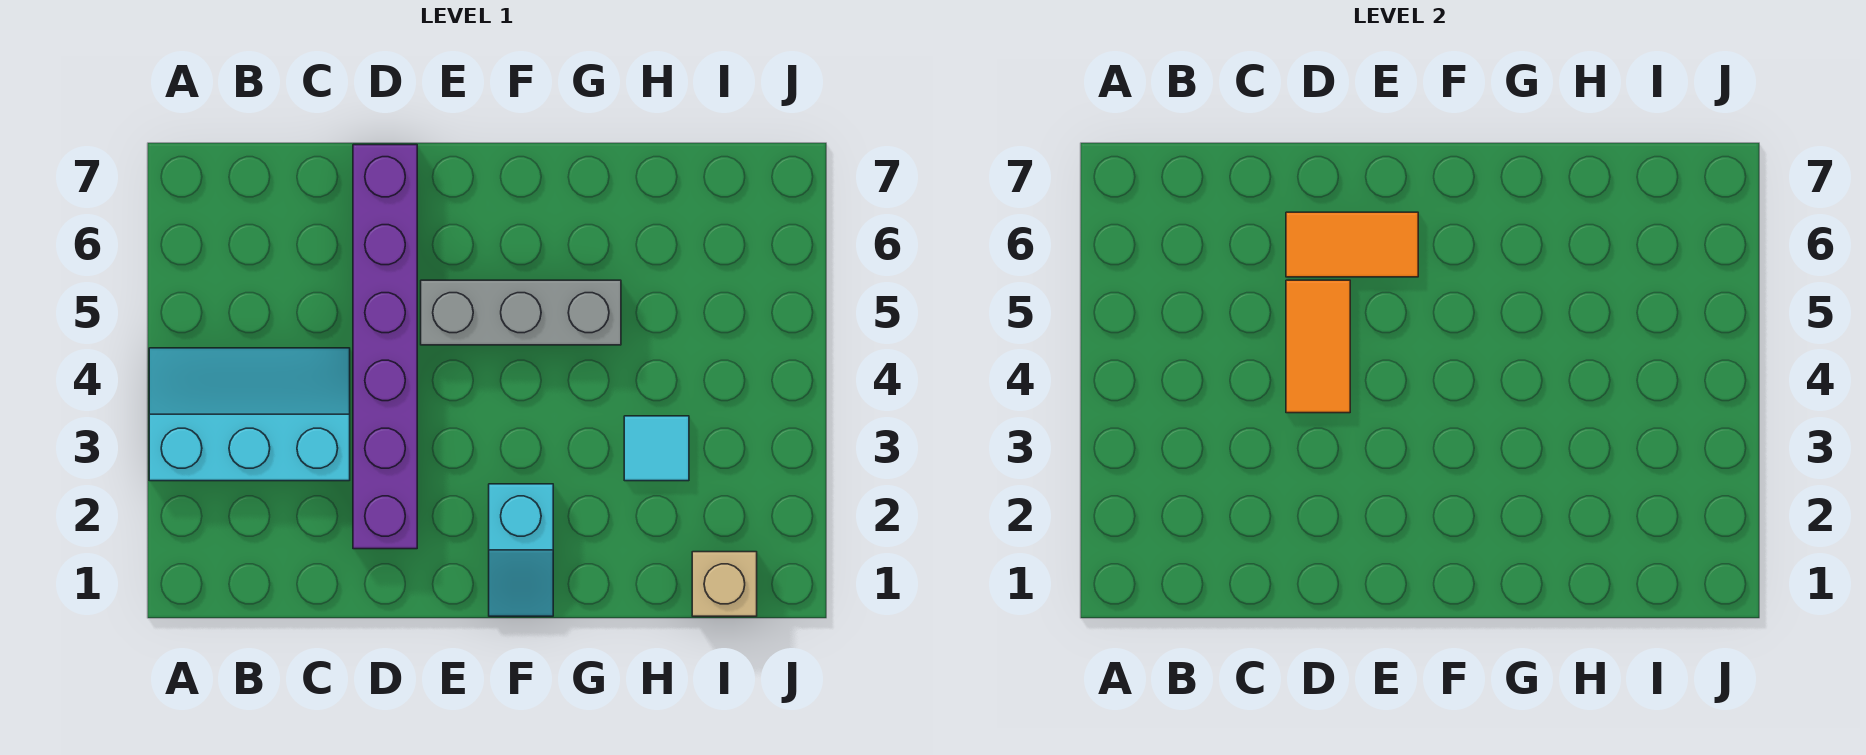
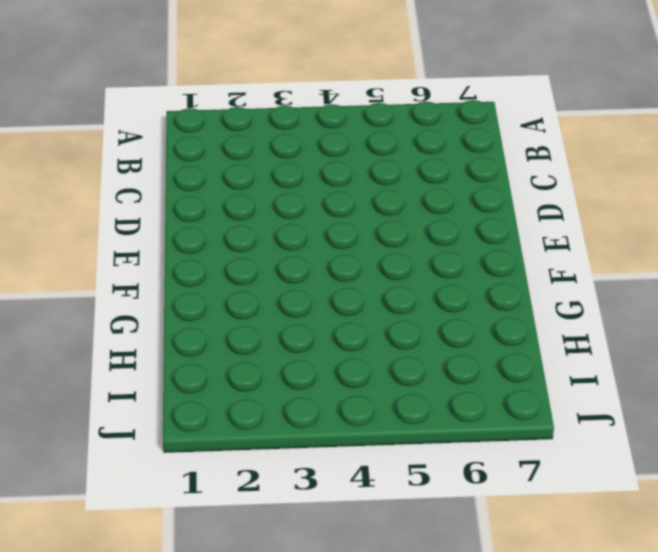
none -> cyan 2x3 slope [149,348,350,481]
none -> purple 1x6 brick [353,145,417,549]

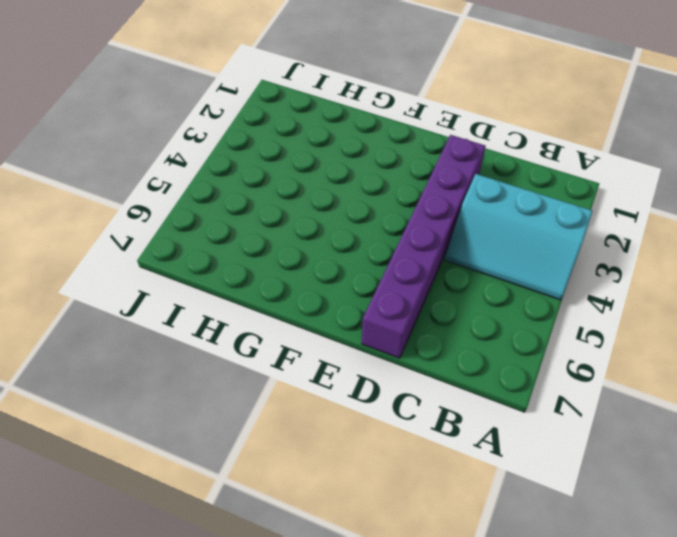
none -> grey 1x3 brick [421,280,621,345]
none -> cyan 1x2 slope [489,484,553,616]

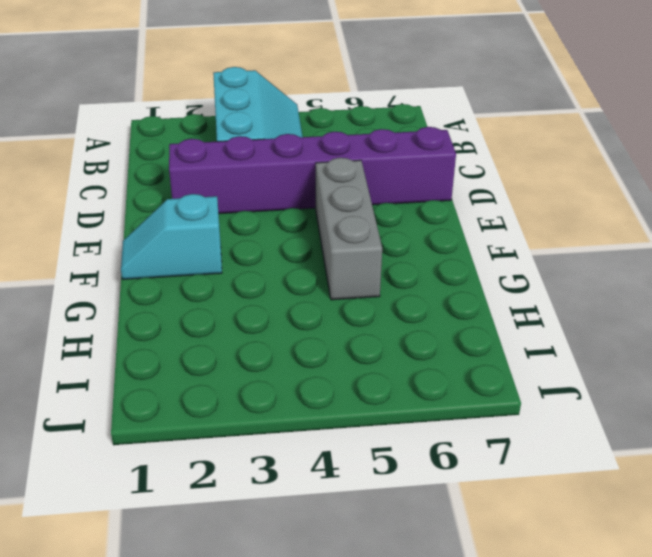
none -> cyan 1x1 tile [624,416,689,481]
none -> tan 1x1 brick [692,552,757,616]

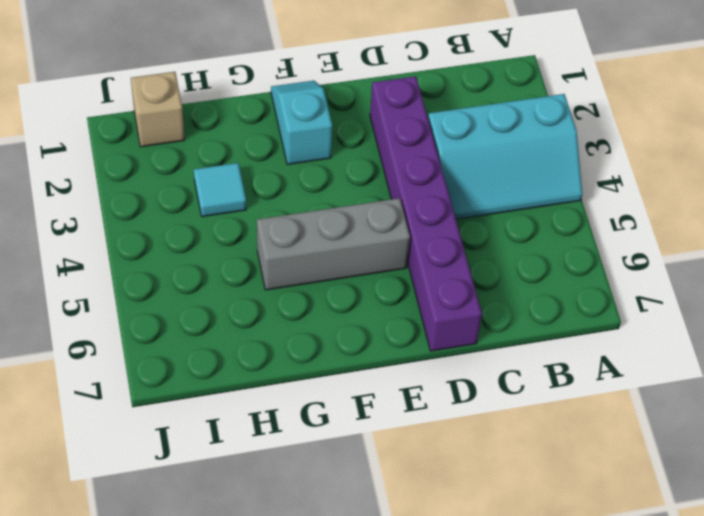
none -> orange 1x2 tile [1286,280,1350,413]
none -> orange 1x2 tile [1286,212,1418,277]

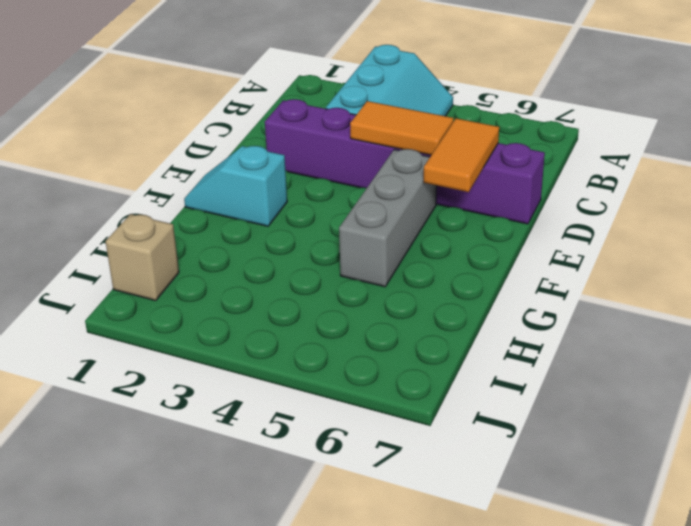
none -> cyan 1x1 tile [624,416,689,481]

